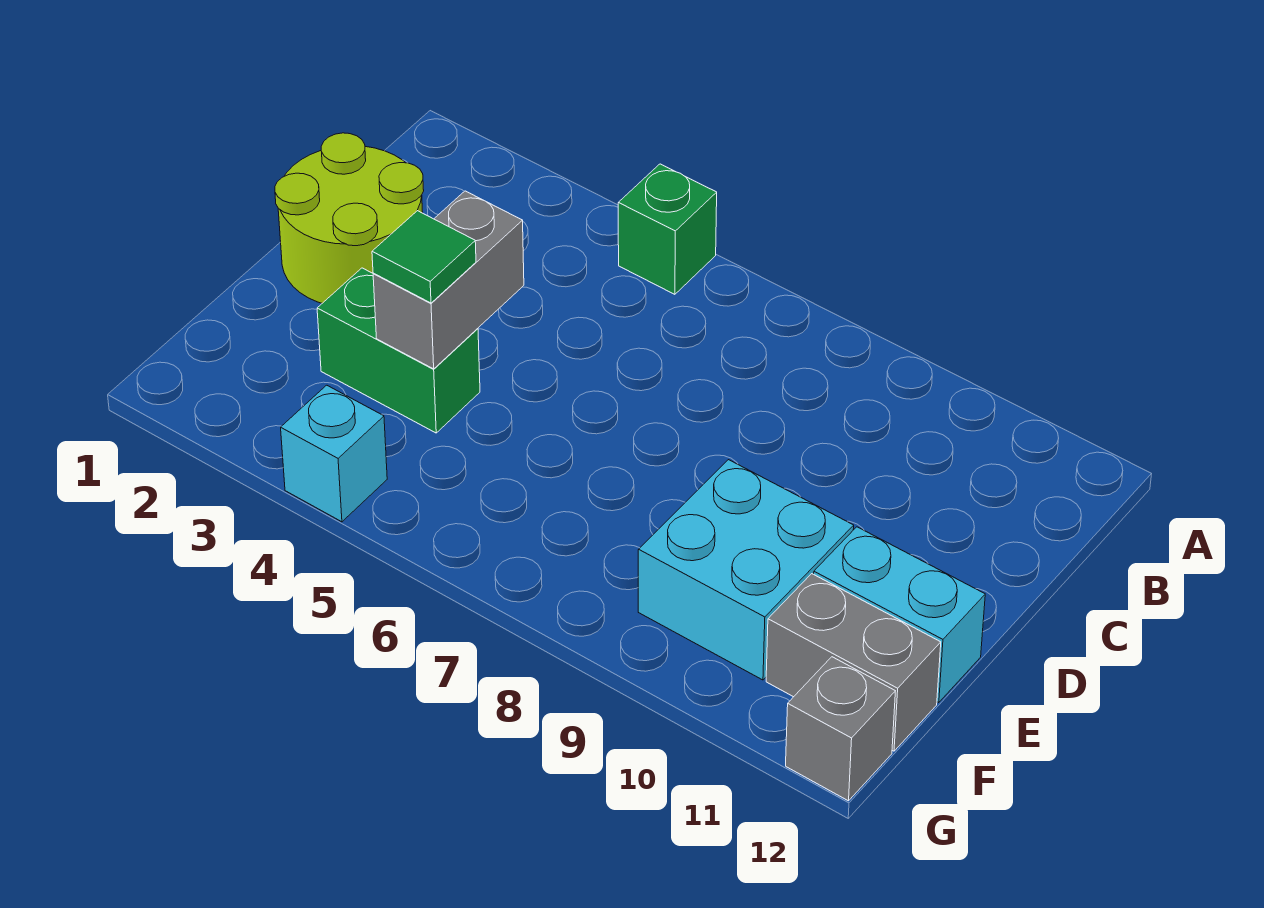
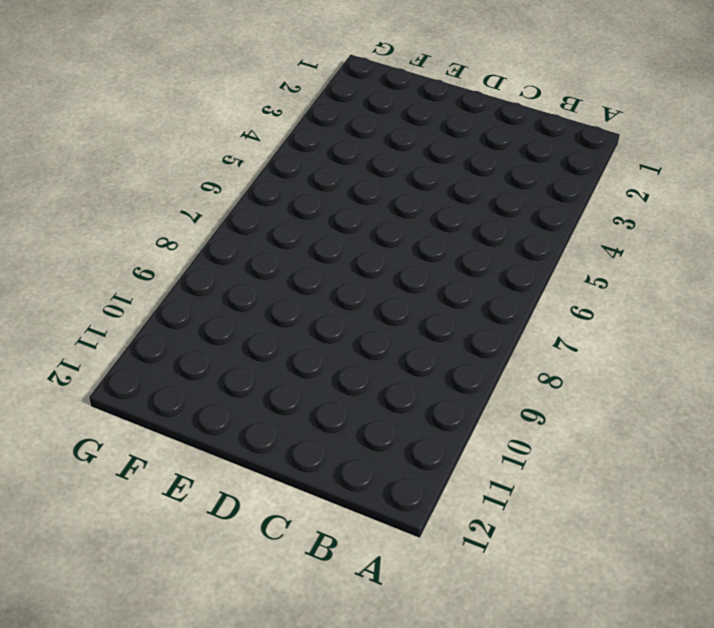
none -> green 1x1 brick [618,164,717,294]
none -> lime 2x2 round brick [275,133,424,303]

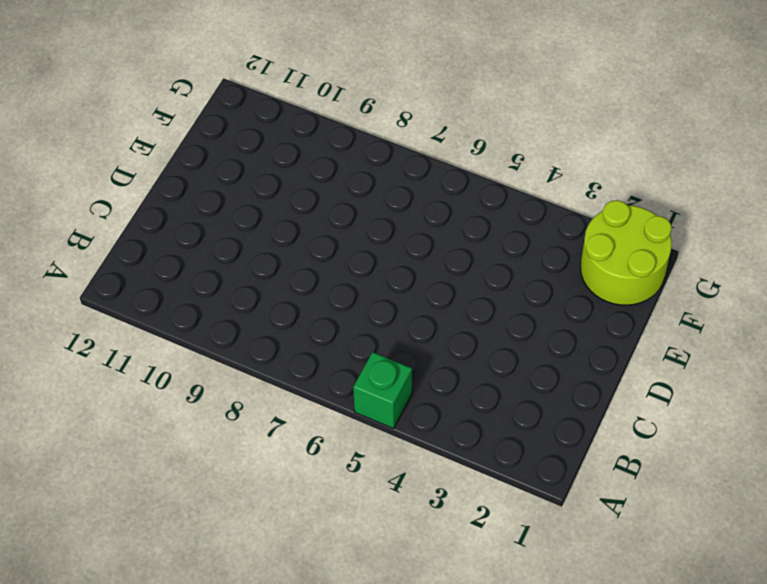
lime 2x2 round brick [581,200,672,305] -> lime 2x2 round brick moved to [275,133,424,303]
none -> green 1x2 brick [317,268,480,433]
none -> cyan 2x2 brick [638,460,854,680]

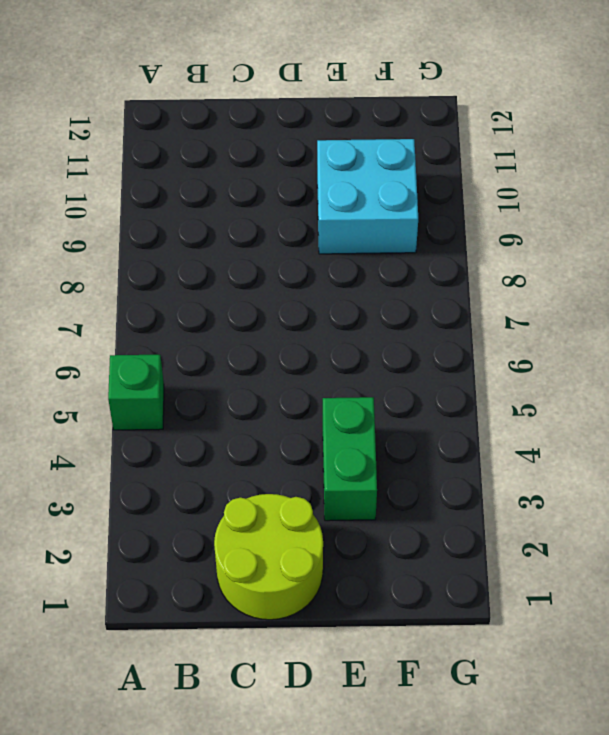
none -> cyan 1x2 brick [814,527,985,703]
none -> grey 1x2 brick [766,574,941,751]

